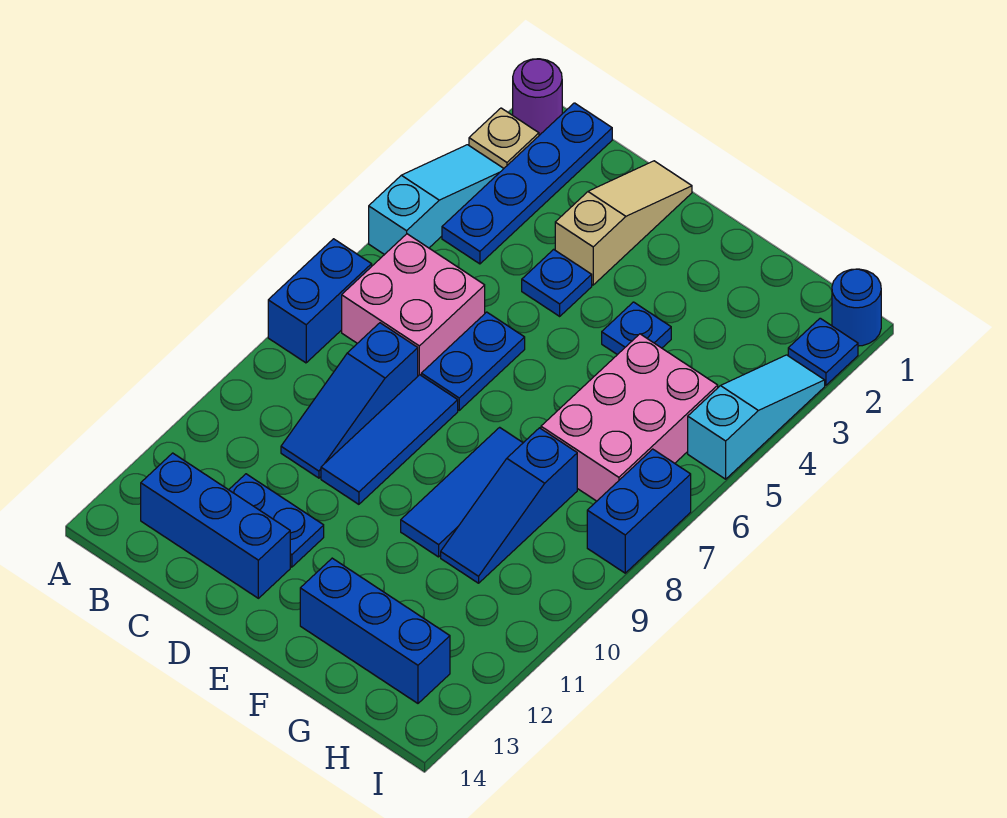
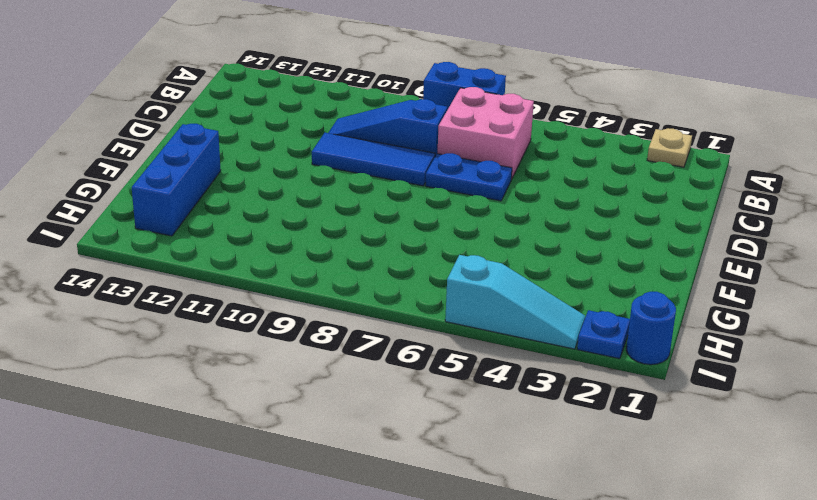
none -> purple 1x1 round brick [513,59,562,135]
none -> cyan 1x3 slope [369,145,504,255]
none -> blue 1x4 plate [442,103,612,264]

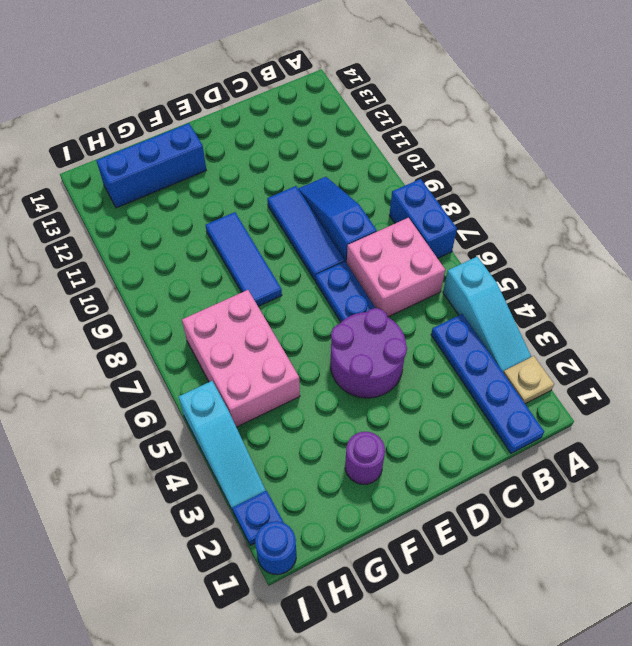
purple 2x2 round brick [331,308,407,398] -> blue 1x1 plate [522,249,592,316]
purple 1x1 round brick [345,432,385,484] -> purple 1x1 round brick moved to [513,59,562,135]
none -> blue 1x3 brick [141,453,290,598]
none -> blue 1x2 plate [229,474,324,567]
none -> tan 1x3 slope [555,161,692,285]

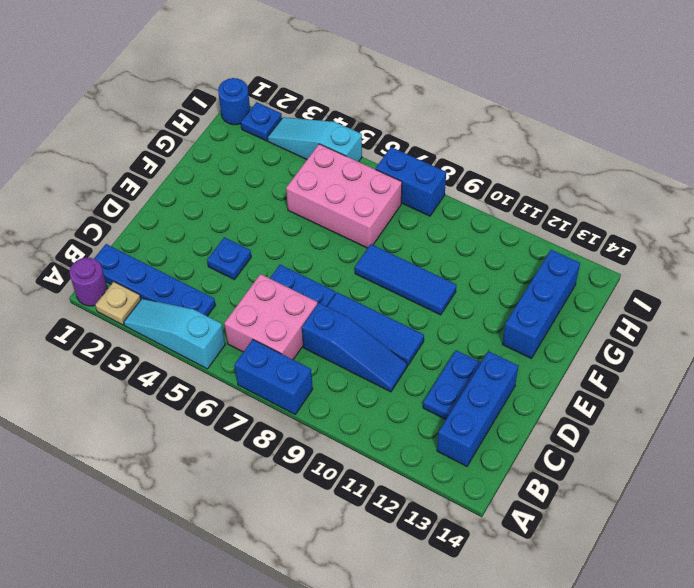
none -> tan 1x3 slope [555,161,692,285]
none -> blue 1x1 plate [602,302,671,355]
none -> blue 1x3 slope [441,428,577,583]

